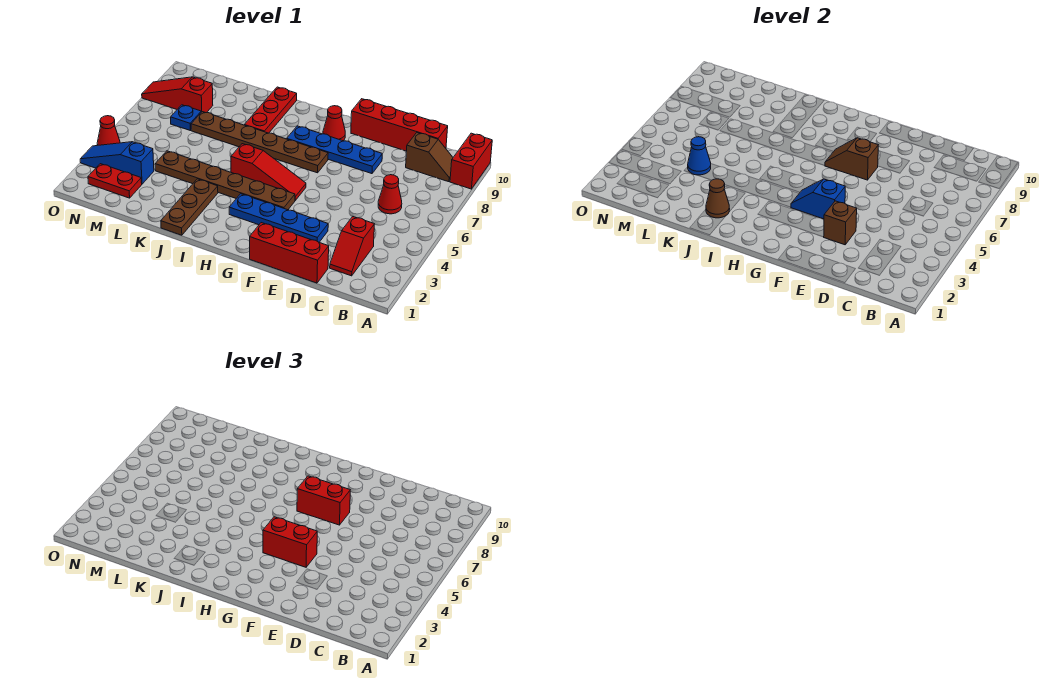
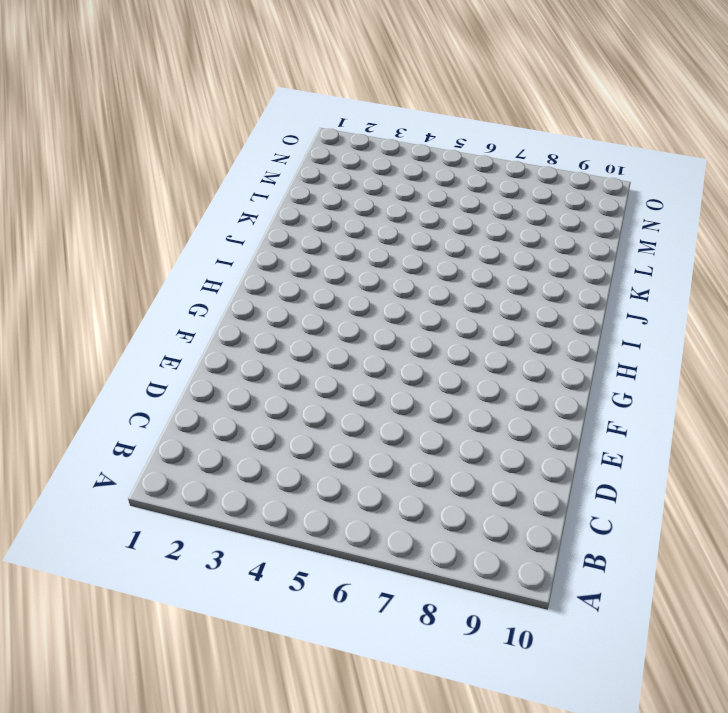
none -> red 1x2 brick [450,133,492,189]
none -> brown 1x2 slope [406,133,453,182]
none -> red 1x2 slope [330,216,374,276]

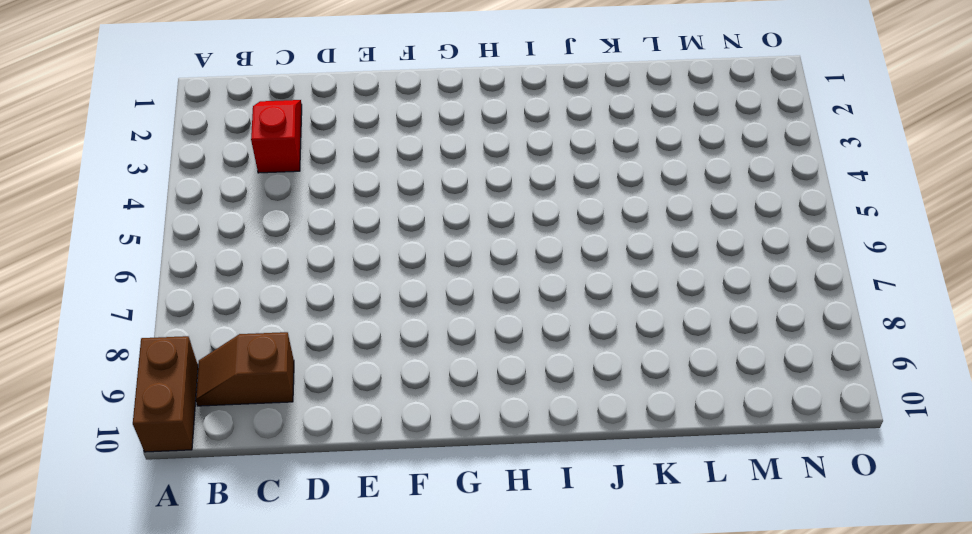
brown 1x2 brick [133,336,198,452] -> red 1x2 brick [450,133,492,189]
none -> red 1x1 cone [378,175,402,214]
none -> red 1x4 brick [351,99,448,151]
none -> red 1x3 brick [250,223,329,283]

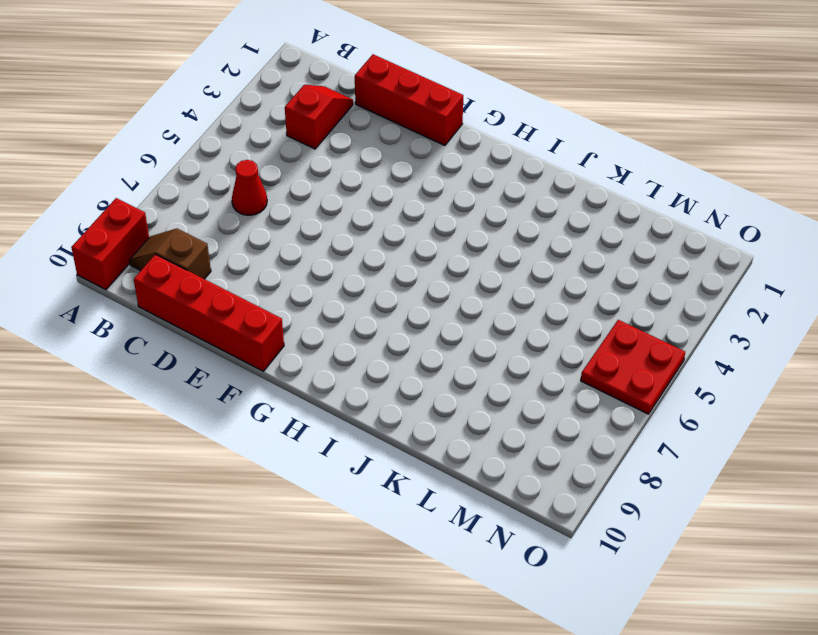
red 2x2 plate [581,320,685,414] -> none
none -> blue 1x4 plate [229,194,328,242]
none -> blue 1x4 plate [287,126,382,174]
none -> brown 1x6 plate [155,151,295,210]

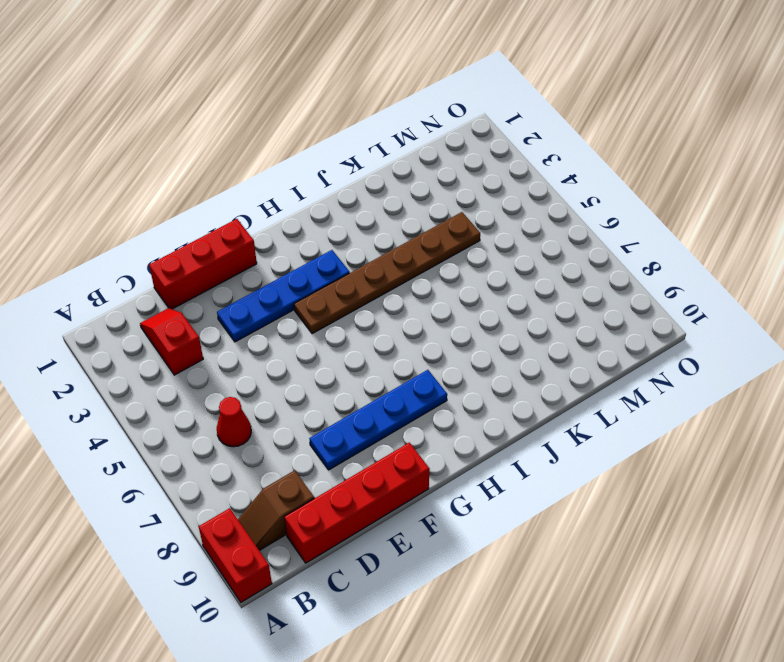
none -> red 1x3 slope [231,144,306,200]
none -> brown 1x6 plate [191,112,328,173]
none -> red 1x1 cone [323,106,345,141]

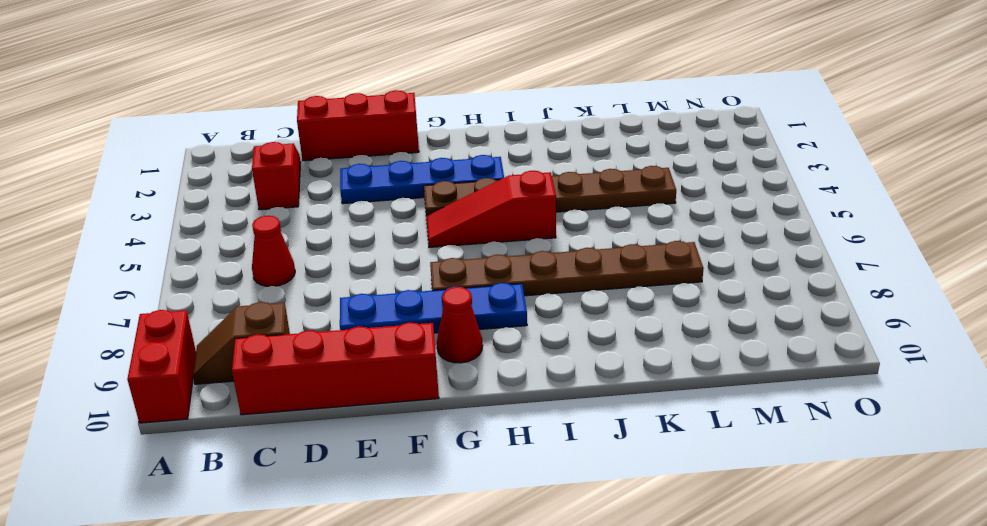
none -> brown 1x3 plate [161,179,218,235]
none -> red 1x3 plate [244,87,297,133]
none -> red 1x2 plate [88,164,142,198]

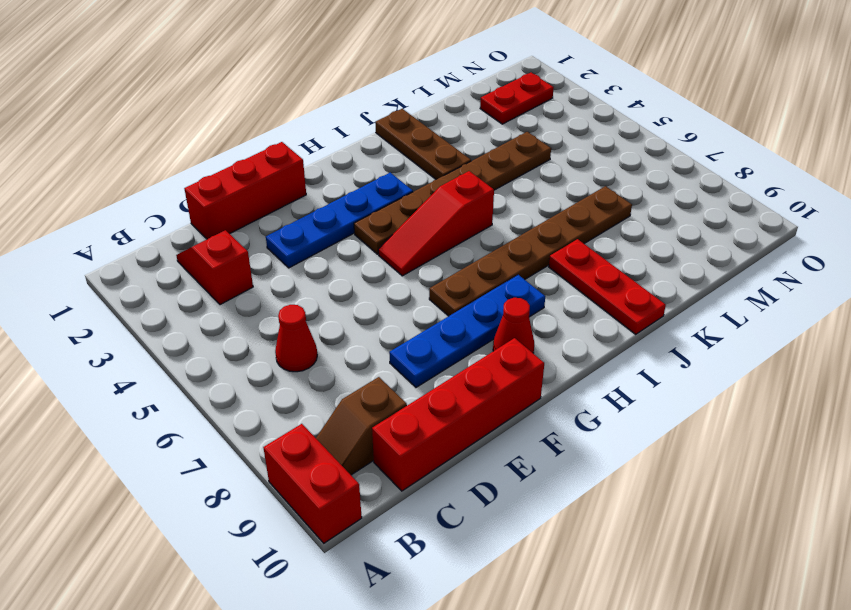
none -> blue 1x3 slope [80,142,154,184]
none -> blue 1x1 plate [171,105,201,130]
none -> red 1x3 slope [142,77,213,113]

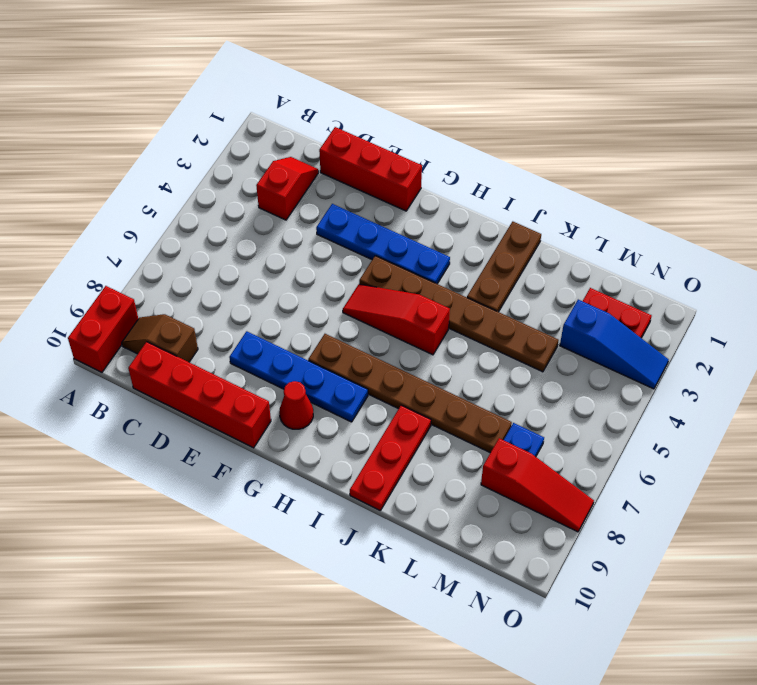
none -> red 1x1 cone [378,175,402,214]
none -> red 1x1 cone [97,116,120,145]
none -> brown 1x1 brick [824,201,857,245]

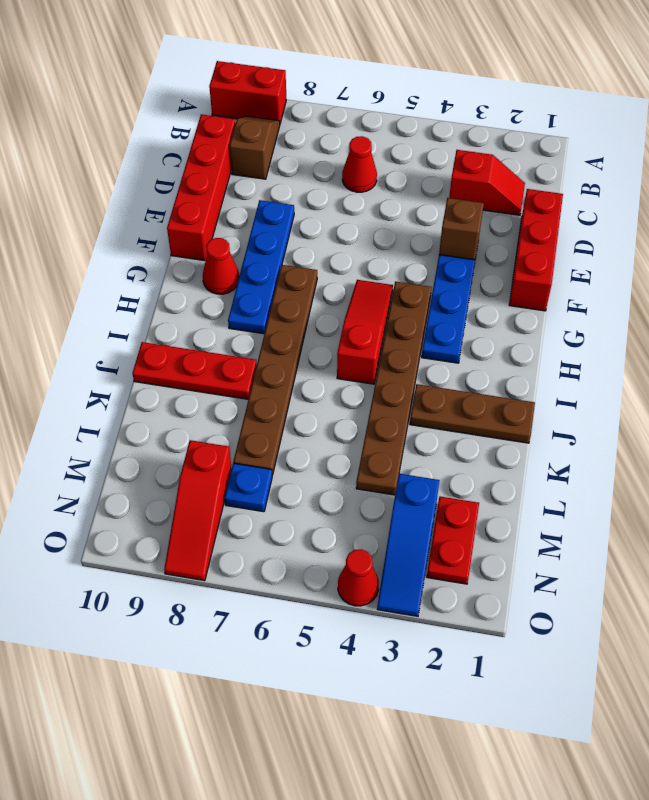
none -> blue 1x2 slope [791,179,845,219]
none -> brown 1x2 slope [825,138,878,180]
none -> brown 1x1 cone [706,179,730,218]

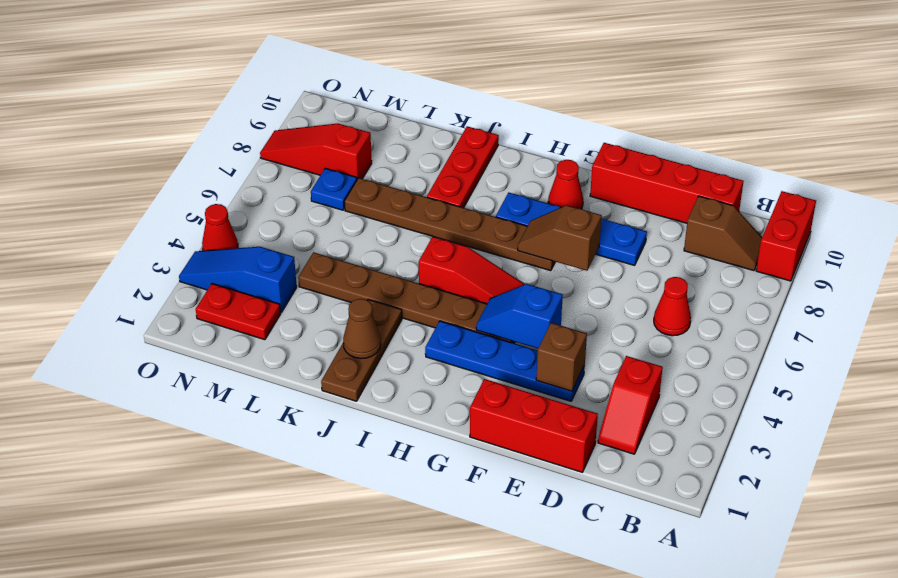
none -> blue 1x1 cone [688,137,711,175]
none -> red 1x2 brick [263,517,317,567]
none -> red 1x2 brick [297,476,350,525]

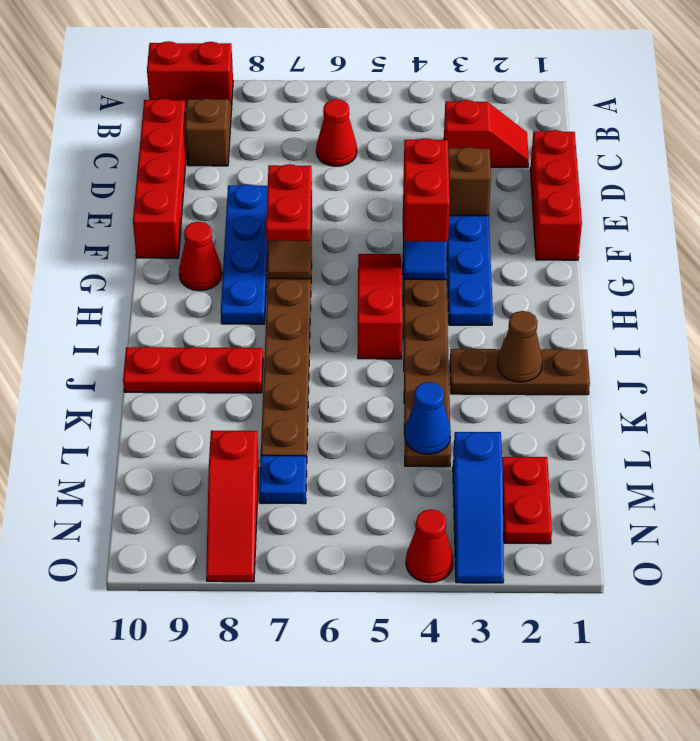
red 1x2 plate [266,164,312,241] -> red 1x2 brick [297,476,350,525]

